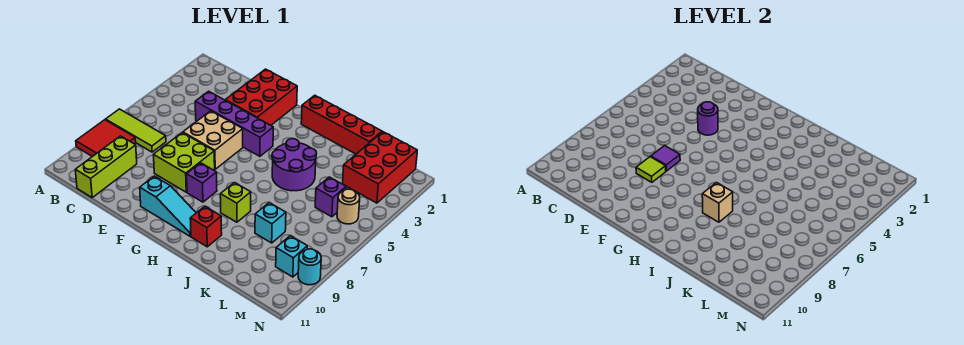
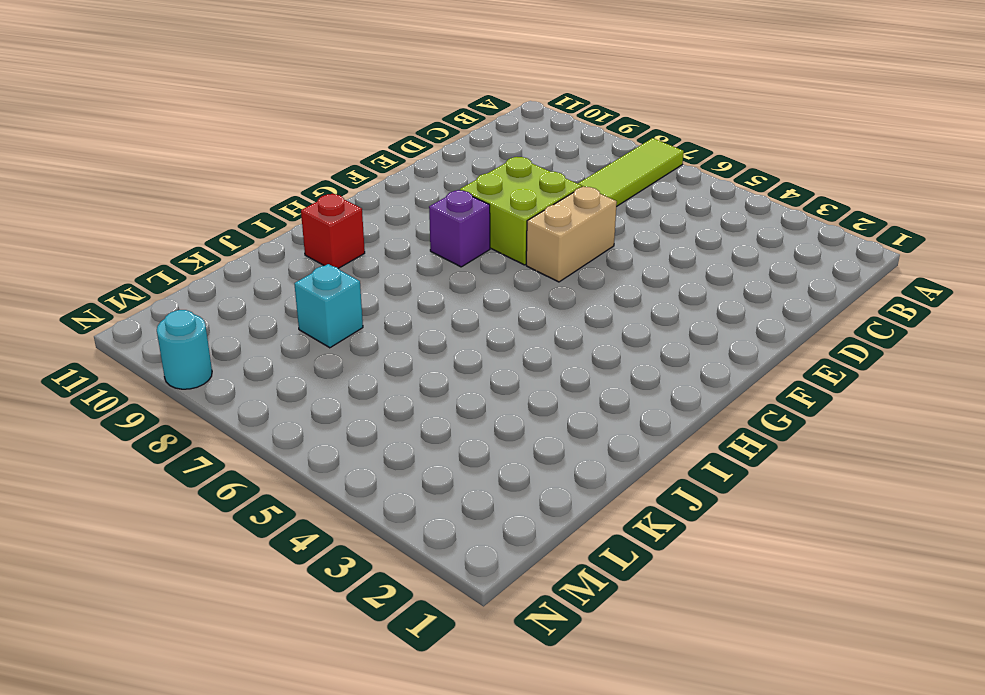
tan 1x2 brick [526,186,617,282] -> tan 2x2 brick [183,111,243,169]
none -> red 2x2 tile [76,120,136,157]
none -> lime 1x3 brick [75,136,137,197]
none -> purple 1x4 brick [195,91,273,156]

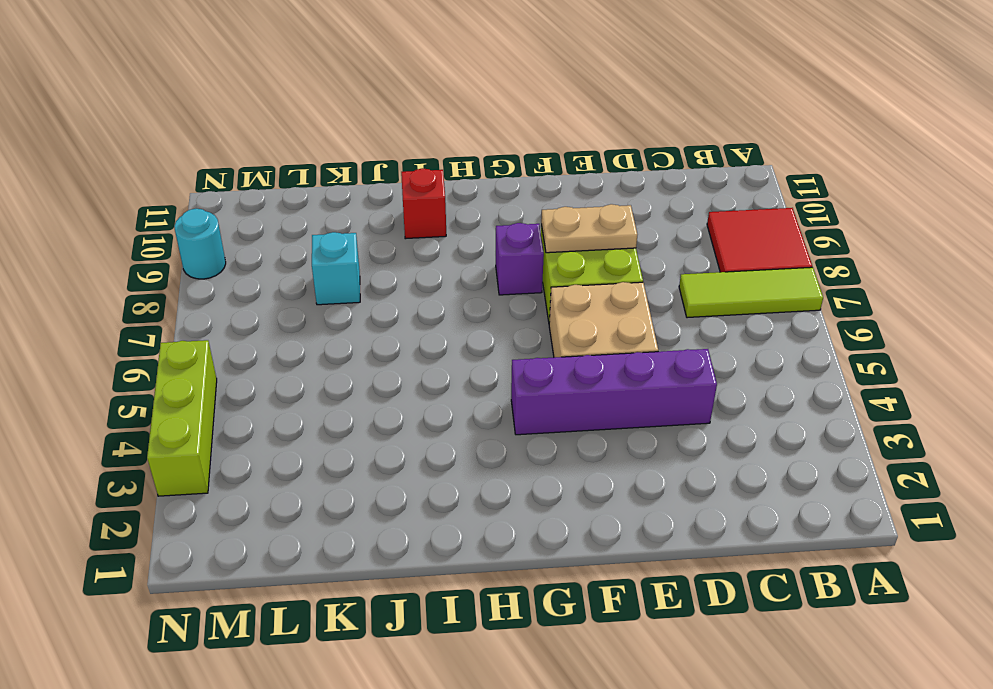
tan 1x2 plate [541,204,637,253] -> lime 1x1 tile [636,157,666,182]
lime 1x3 brick [147,340,217,496] -> lime 1x3 brick moved to [75,136,137,197]
none -> red 2x3 brick [226,69,297,125]
none -> cyan 1x3 slope [140,176,196,236]
none -> red 1x4 brick [301,95,382,154]

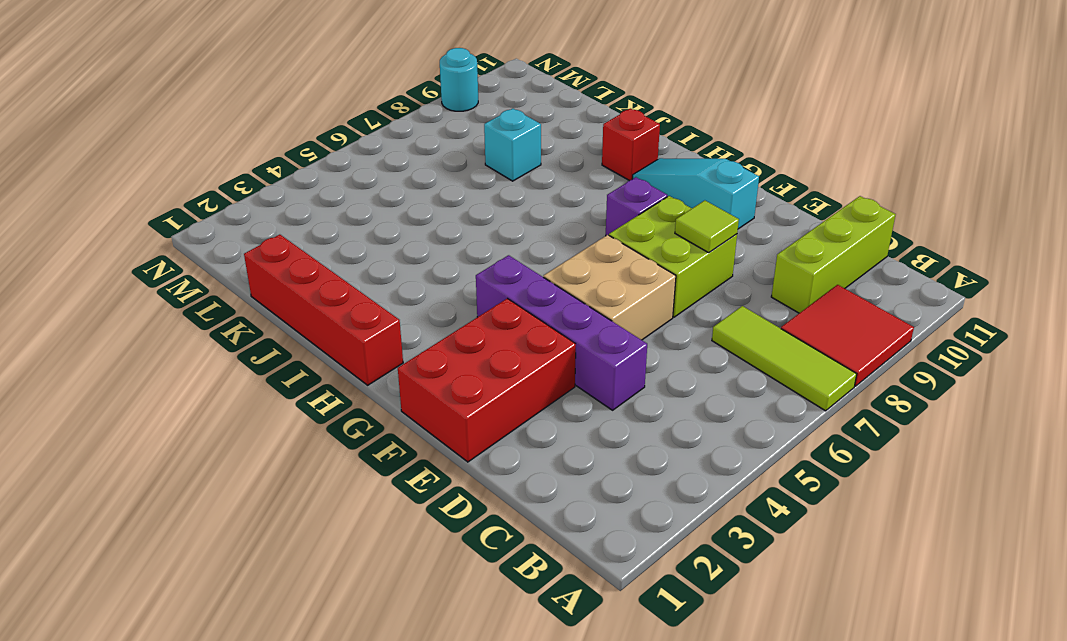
none -> purple 2x2 round brick [272,139,316,191]
none -> lime 1x1 brick [220,183,251,222]
none -> red 2x3 brick [343,132,417,203]

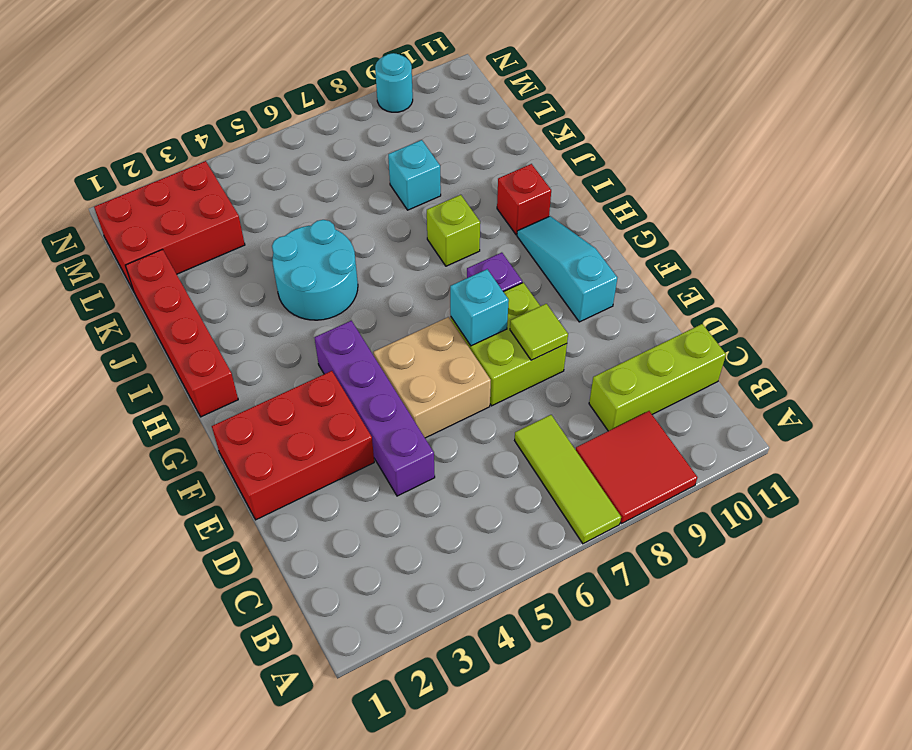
cyan 1x1 brick [450,269,509,346] -> cyan 1x1 brick moved to [276,236,307,277]
cyan 2x2 round brick [272,220,358,320] -> purple 2x2 round brick [272,139,316,191]
none -> purple 1x1 brick [315,177,346,217]
none -> tan 1x1 round brick [337,189,360,224]
none -> purple 1x1 round brick [698,102,718,135]

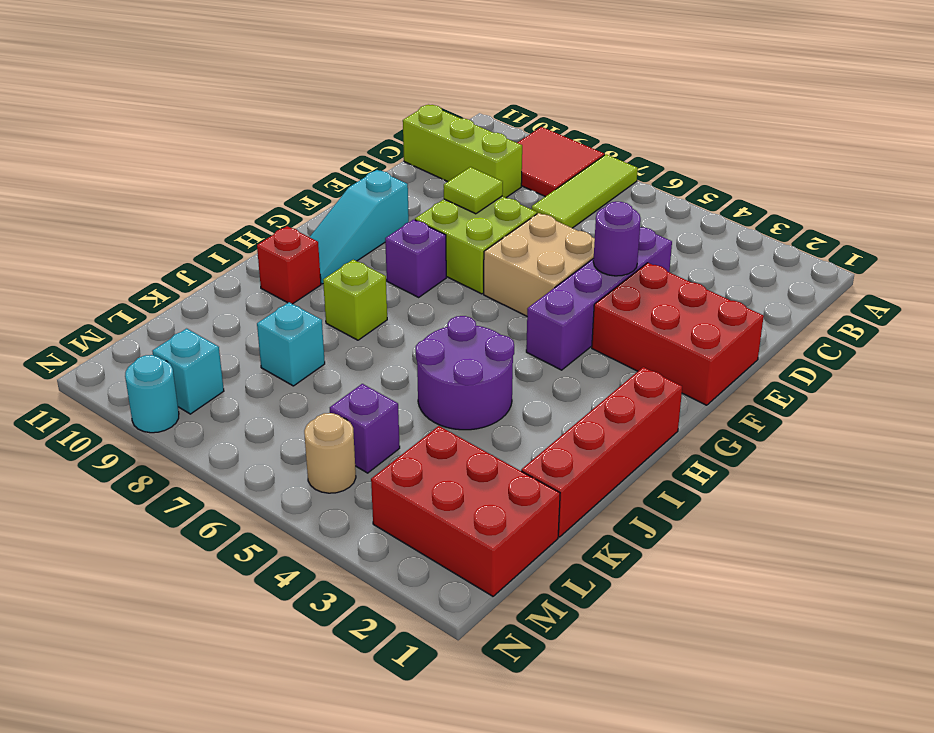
none -> purple 1x1 tile [650,145,680,171]
none -> tan 1x1 brick [702,183,733,222]

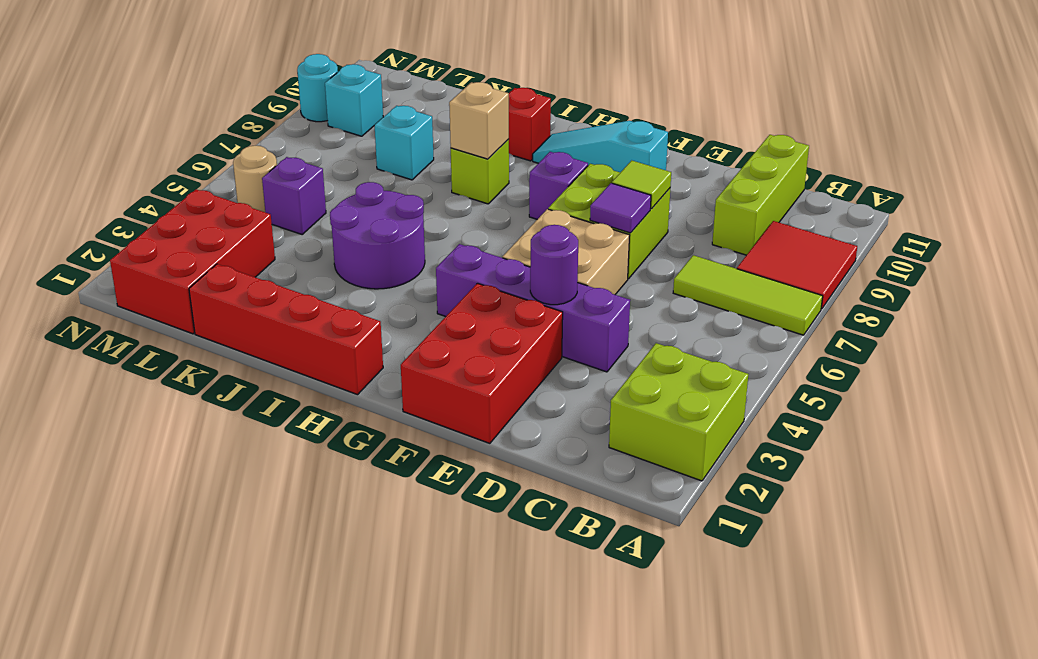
lime 2x2 brick [609,343,748,481] -> none

